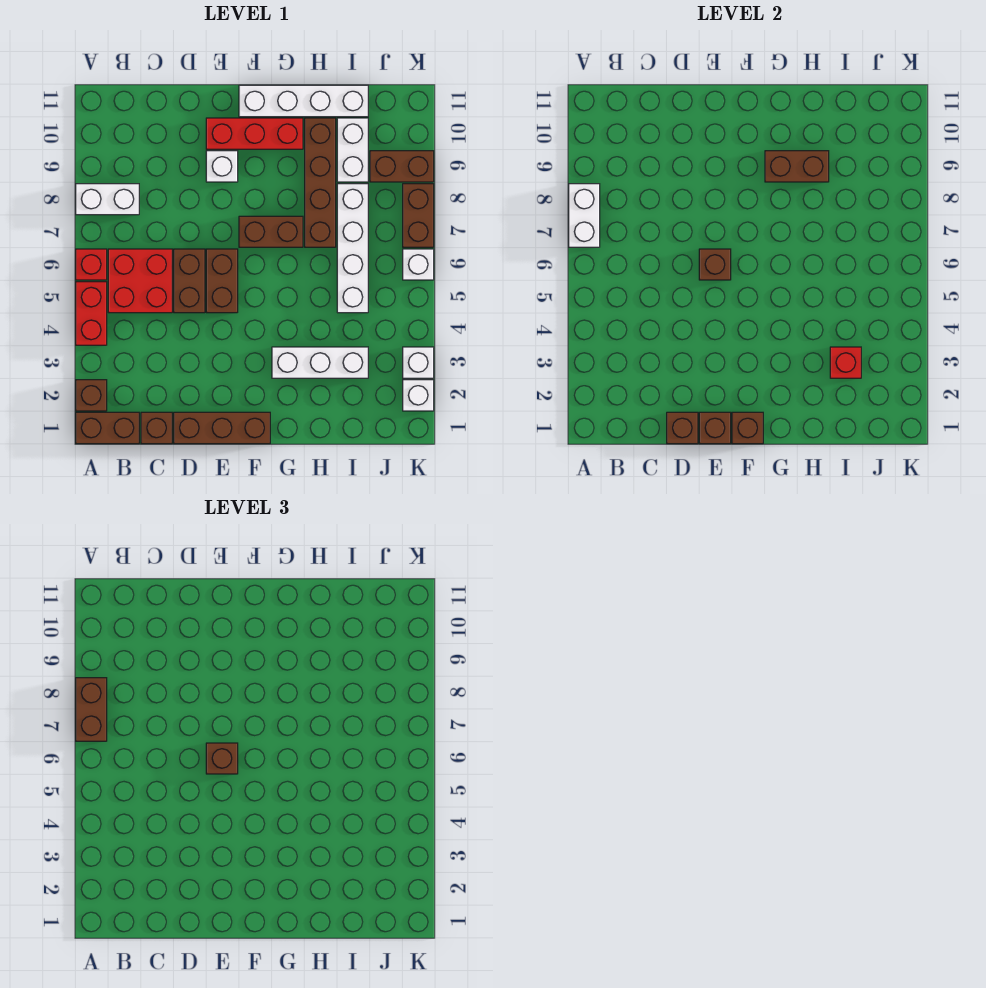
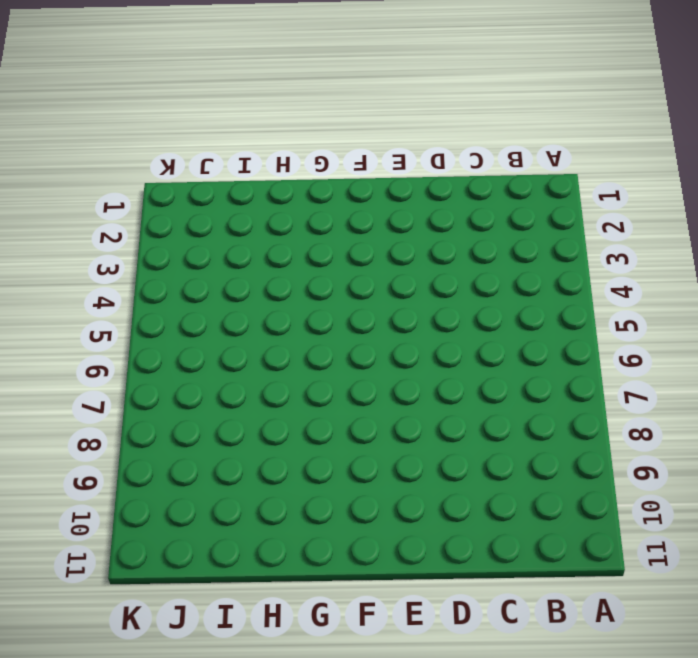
none -> brown 1x2 brick [76,412,139,444]
none -> brown 1x1 brick [76,380,107,411]
none -> red 1x2 brick [76,282,107,345]
none -> red 1x1 brick [76,249,107,280]

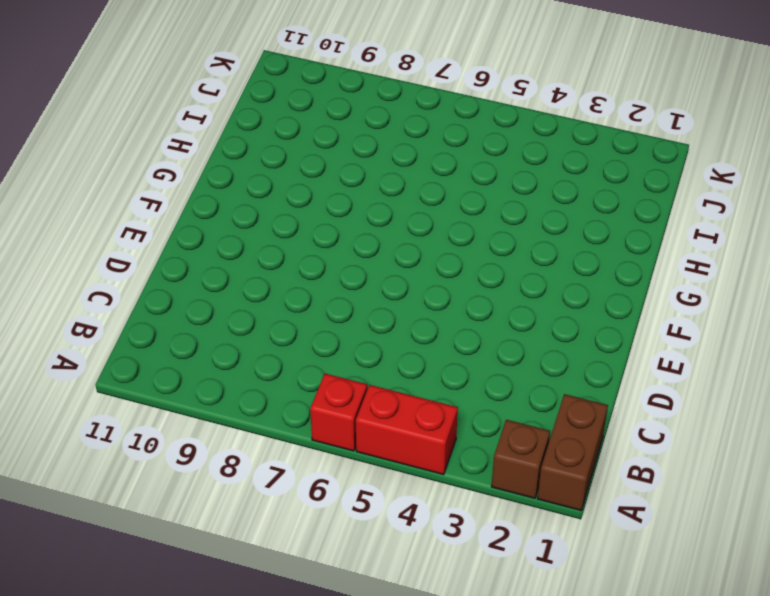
none -> white 1x2 brick [76,184,139,215]
none -> red 2x2 brick [108,249,172,313]
none -> brown 1x1 brick [141,412,172,444]
none -> brown 1x3 brick [174,412,270,444]

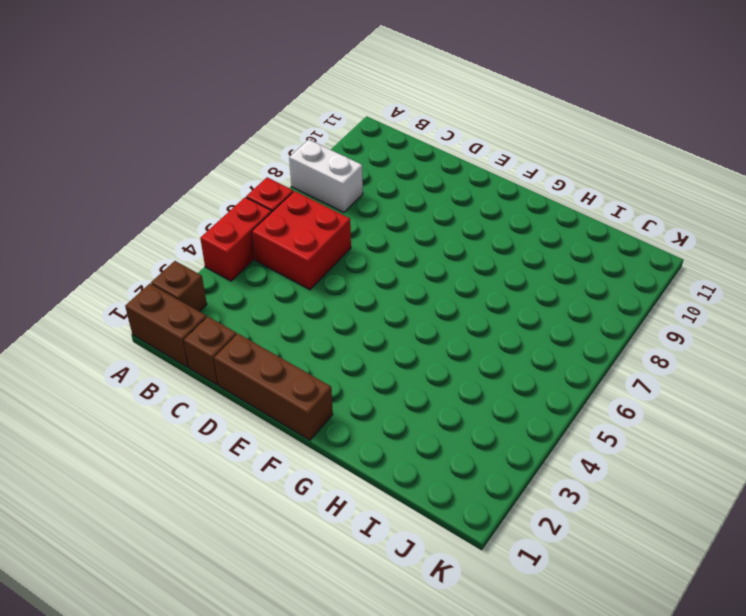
none -> brown 1x2 brick [174,249,205,313]
none -> brown 1x2 brick [206,249,238,313]
none -> white 1x1 brick [206,151,238,182]
none -> red 1x3 brick [206,118,303,149]

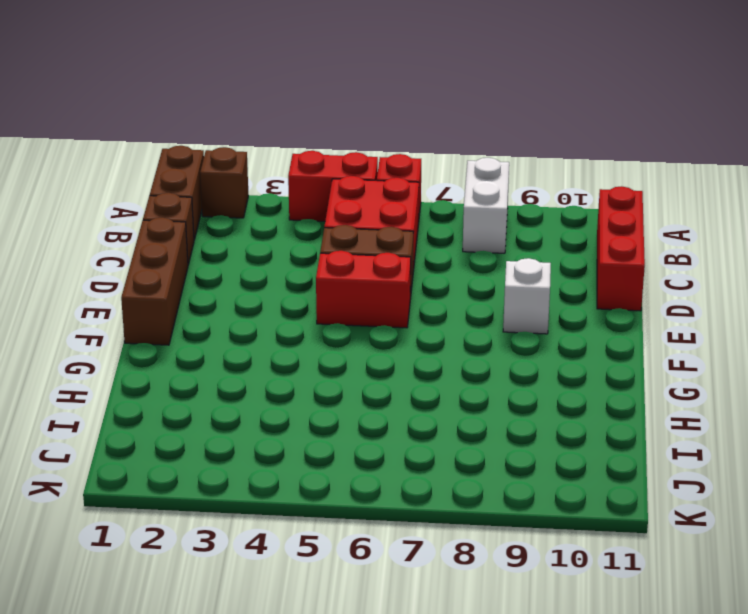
red 1x3 brick [597,186,645,311] -> red 1x3 brick moved to [206,118,303,149]
red 1x2 brick [316,251,411,328] -> brown 1x2 brick [206,249,238,313]
none -> brown 1x2 brick [239,216,303,247]
none -> white 1x4 brick [239,85,368,117]
none -> white 1x3 brick [272,347,368,378]
none -> brown 1x4 brick [305,118,336,247]

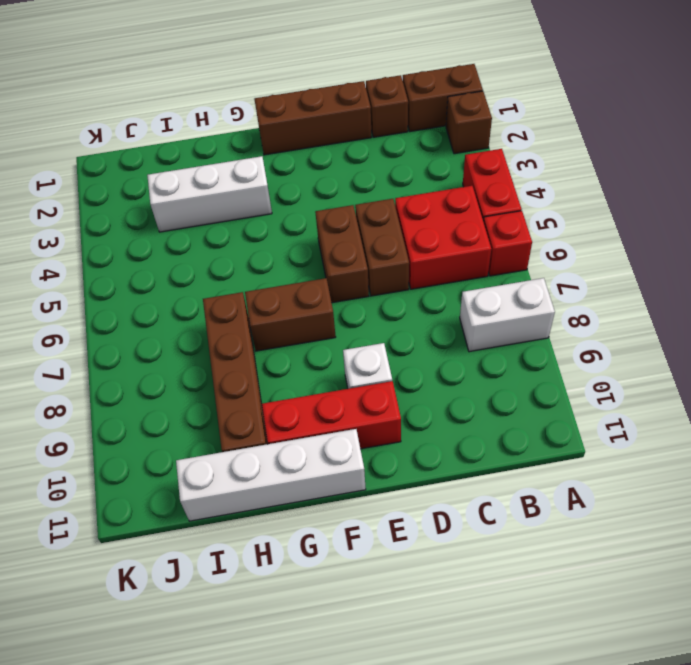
none -> white 1x4 brick [337,184,368,313]
none -> white 1x2 brick [337,118,368,182]
none -> brown 1x2 brick [370,151,434,182]
none -> white 1x1 brick [403,380,434,411]

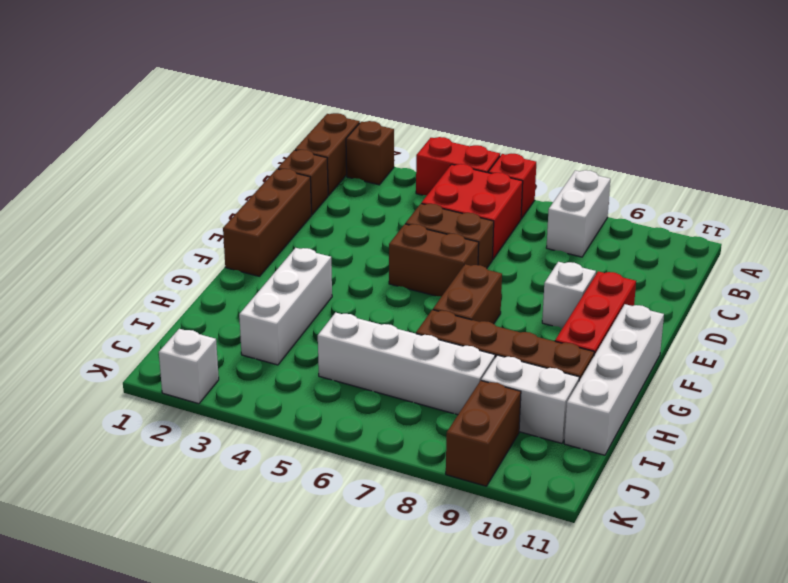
none -> white 1x1 brick [403,347,434,378]
none -> white 1x1 brick [403,249,434,280]
none -> brown 1x2 brick [403,184,434,247]
none -> white 1x2 brick [569,184,600,247]

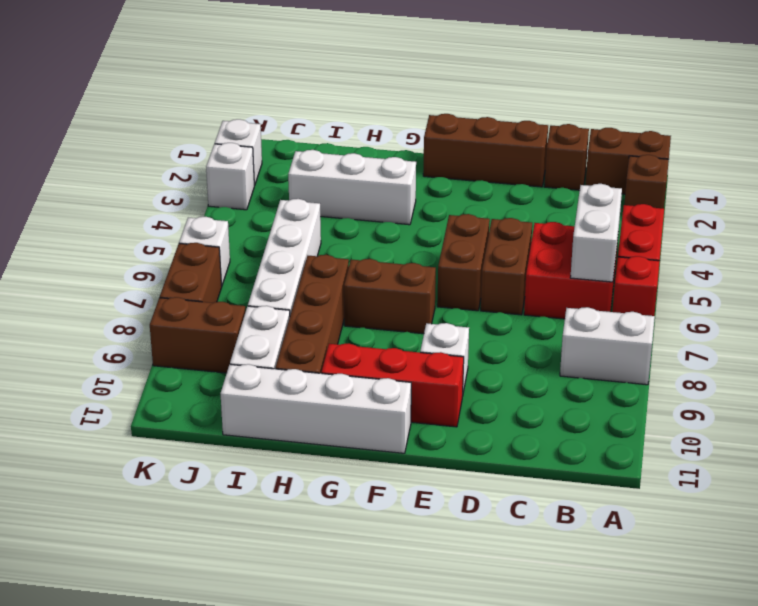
white 1x2 brick [570,184,622,282] -> white 1x2 brick moved to [569,184,600,247]
none -> brown 1x1 brick [667,412,698,444]
none -> brown 1x1 brick [699,412,731,444]
none -> brown 1x1 brick [699,249,731,280]
none -> brown 1x1 brick [732,412,763,444]

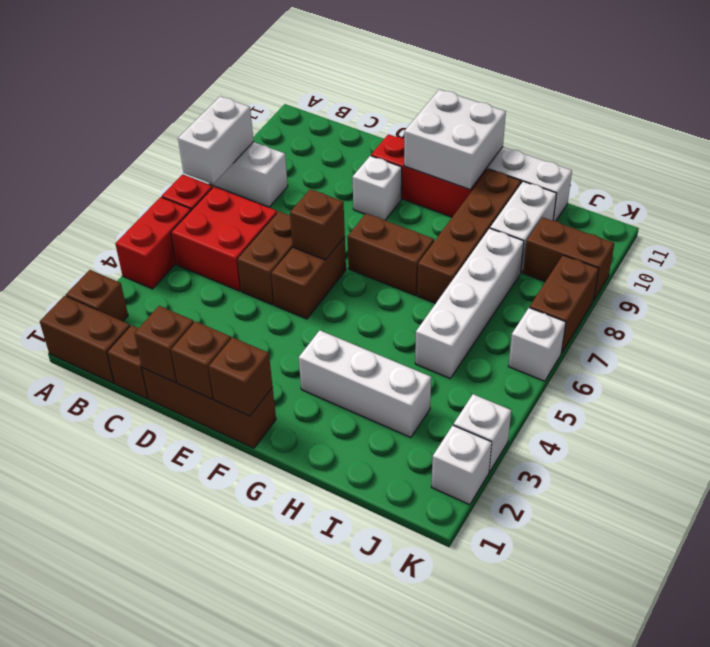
white 2x2 brick [404,89,506,190] -> none
none -> brown 1x2 brick [765,151,829,182]
none -> red 1x1 brick [830,347,861,378]
none -> brown 1x2 brick [76,678,107,741]
none -> brown 1x1 brick [206,743,238,774]

